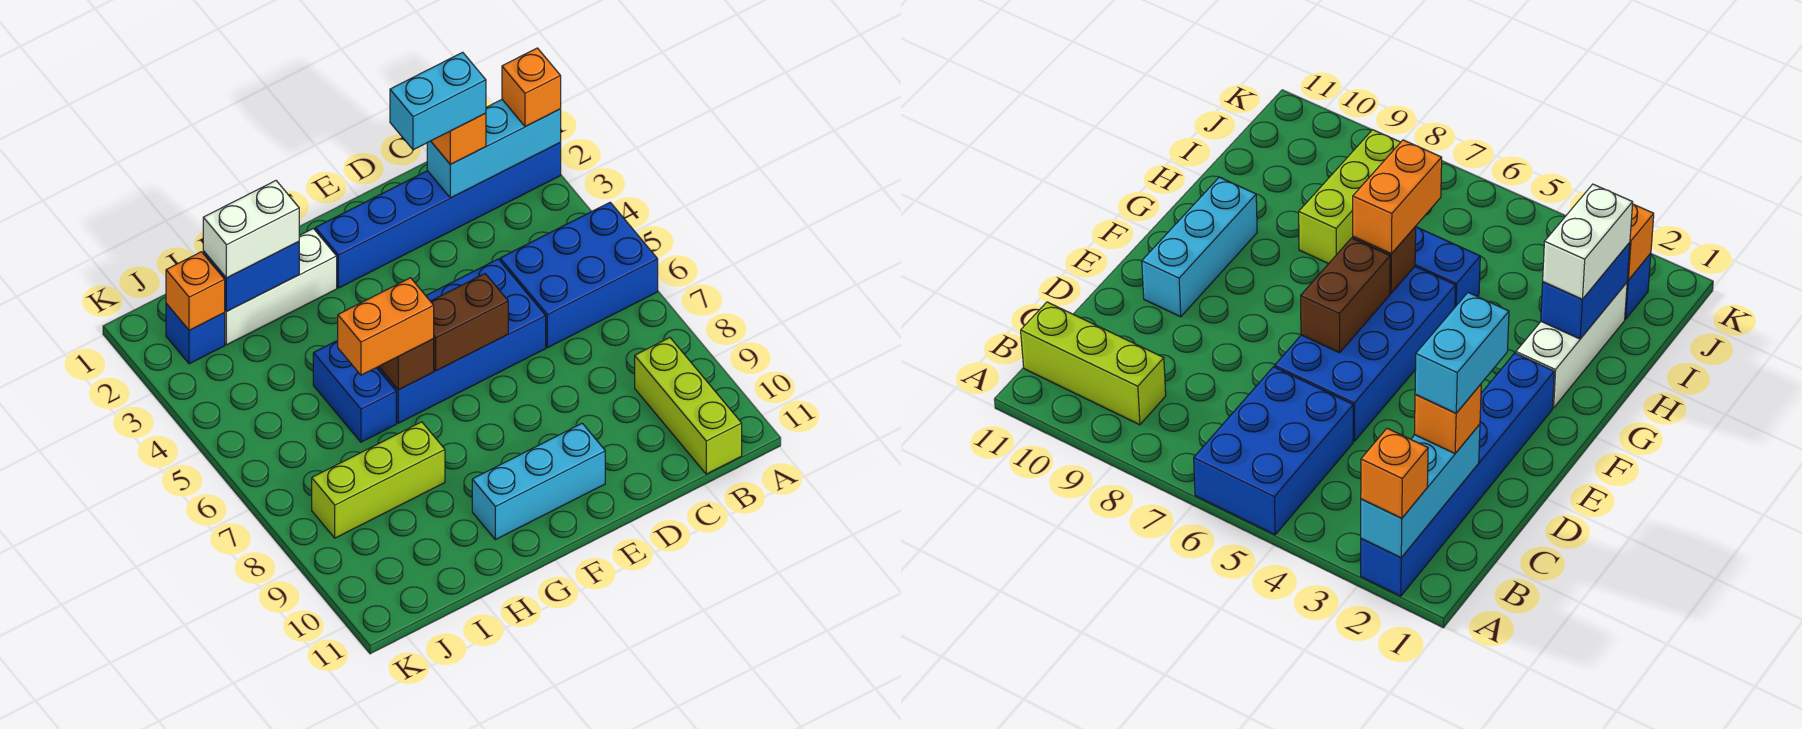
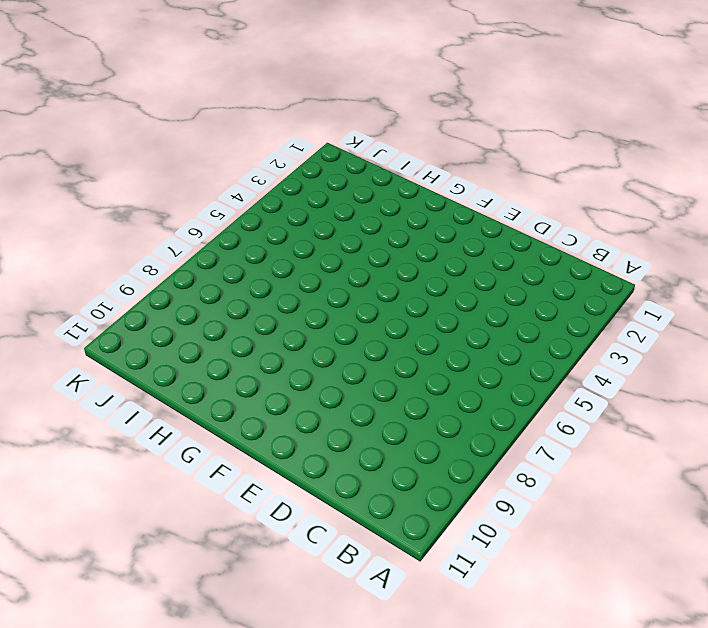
none -> blue 1x6 brick [315,143,561,288]
none -> blue 2x3 brick [500,202,658,348]
none -> lime 1x3 brick [635,338,742,474]

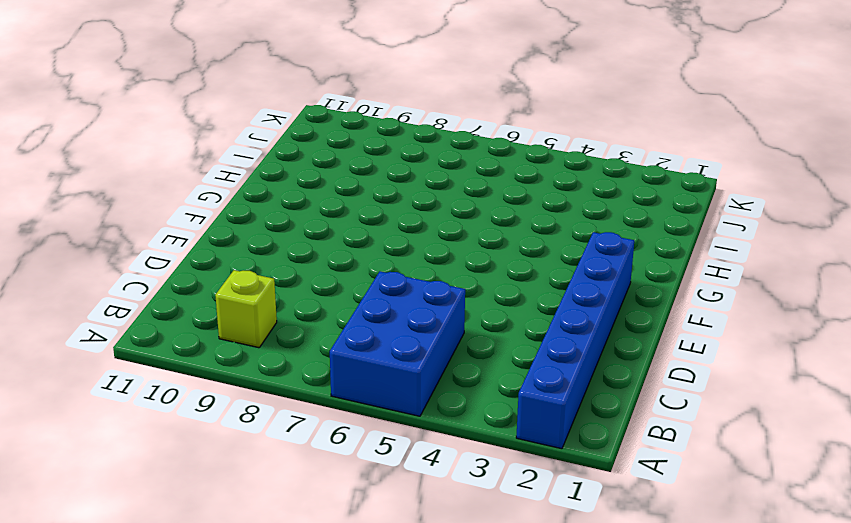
lime 1x1 brick [215,270,277,348] -> lime 1x3 brick [635,338,742,474]
none -> blue 2x4 brick [377,259,546,423]
none -> cyan 1x3 brick [472,423,605,540]
none -> white 1x3 brick [225,229,337,345]

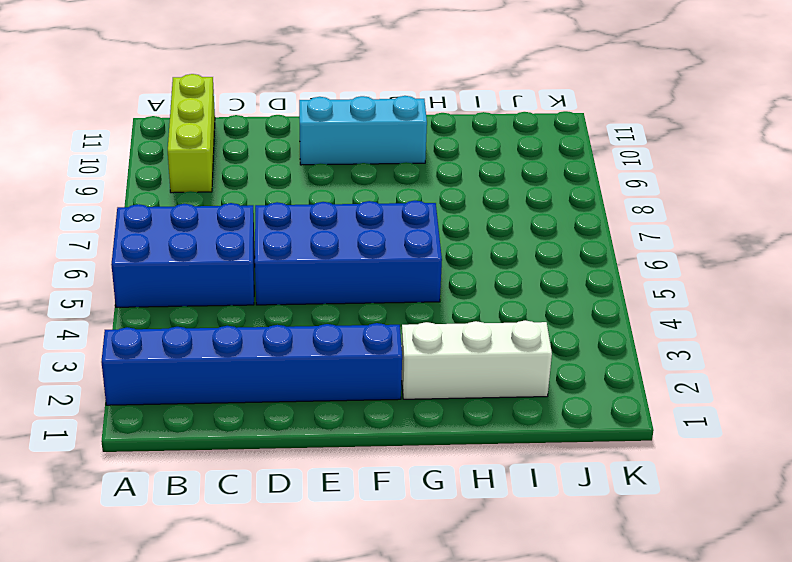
none -> blue 1x2 brick [313,340,396,442]
none -> lime 1x3 brick [312,422,445,538]
none -> blue 1x1 brick [166,303,225,364]

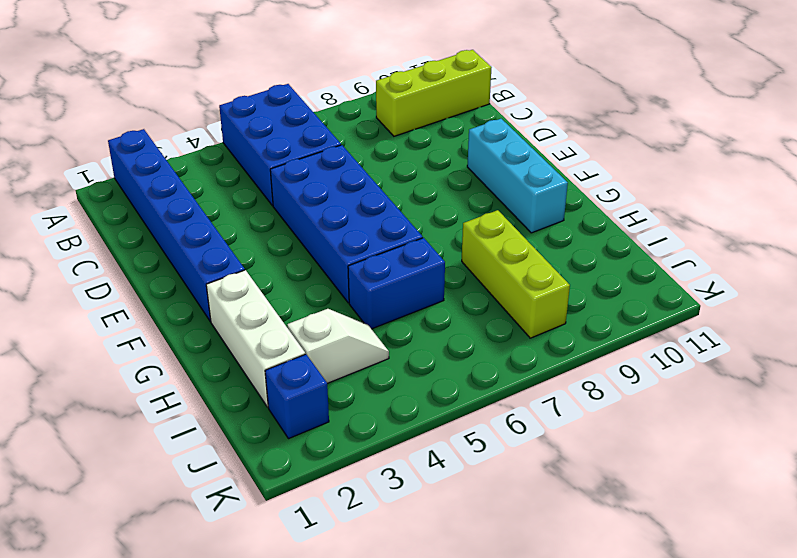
white 1x2 slope [287,309,389,383] -> none
none -> cyan 1x3 brick [427,100,561,198]
none -> brown 1x2 brick [431,274,508,371]
none -> brown 1x1 brick [379,339,434,390]

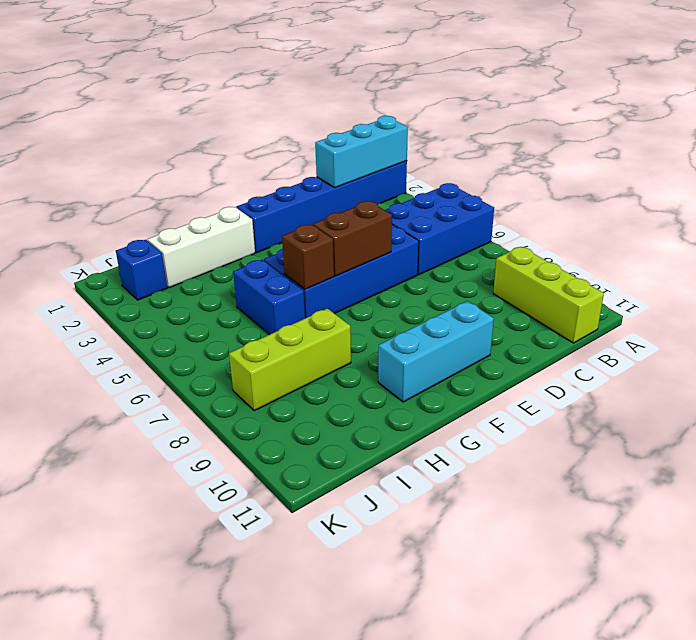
none -> blue 1x2 brick [203,242,299,312]
none -> orange 1x1 brick [166,252,225,330]
none -> orange 1x1 brick [502,48,561,127]

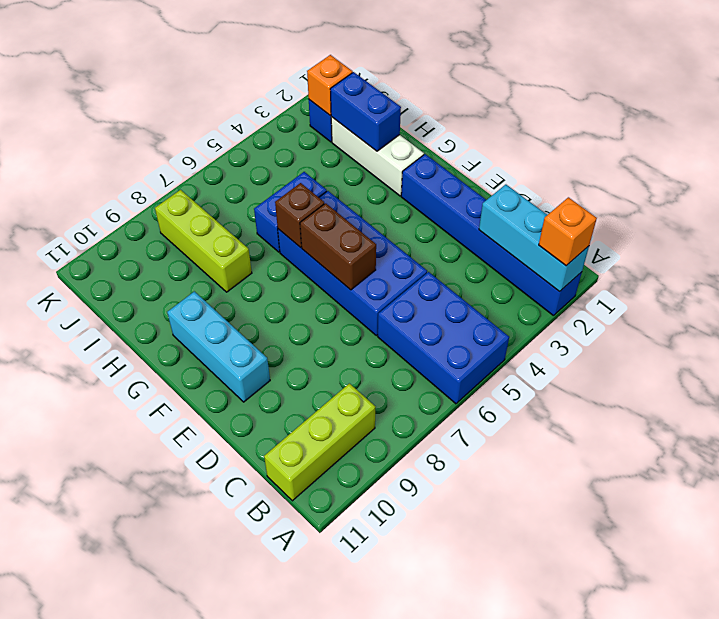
none -> orange 1x1 brick [431,113,486,165]
none -> orange 1x2 brick [338,278,434,375]
none -> white 1x2 brick [203,181,299,278]

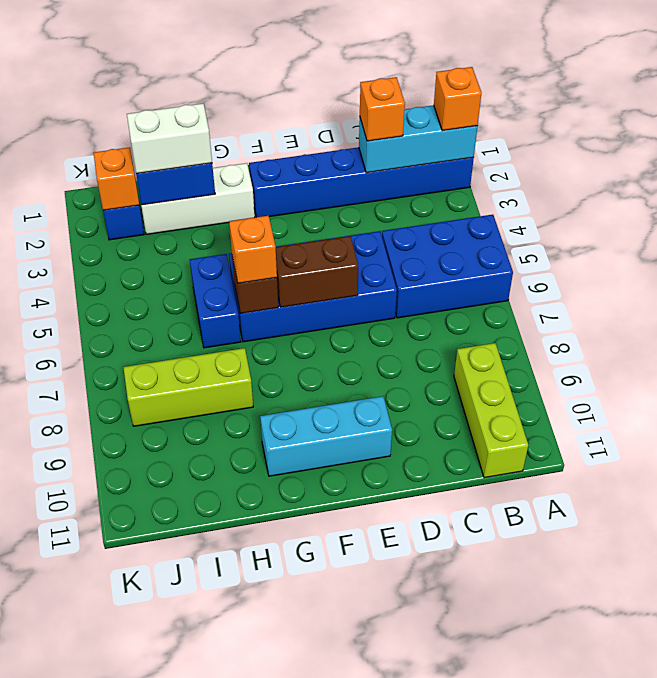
orange 1x1 brick [229,216,277,283] -> orange 1x2 brick [338,278,434,375]
none -> cyan 1x2 brick [390,52,486,150]

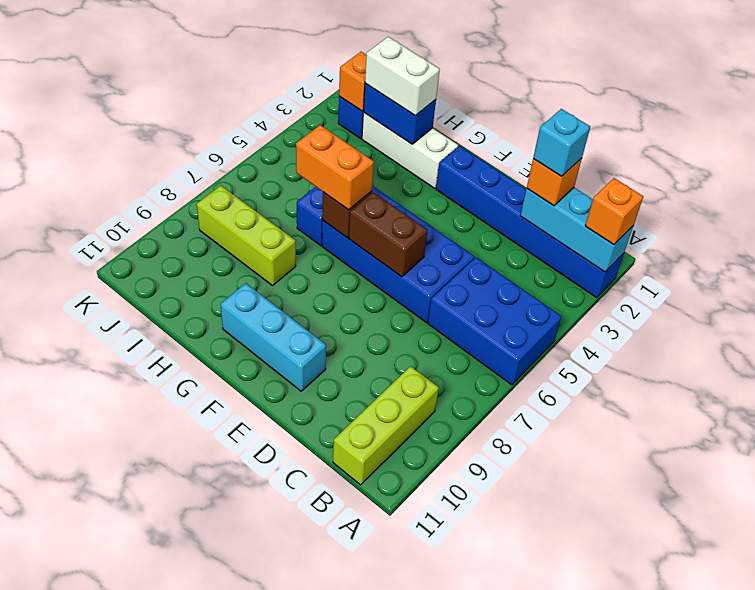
cyan 1x1 brick [533,109,590,176] -> cyan 1x2 brick [390,52,486,150]

